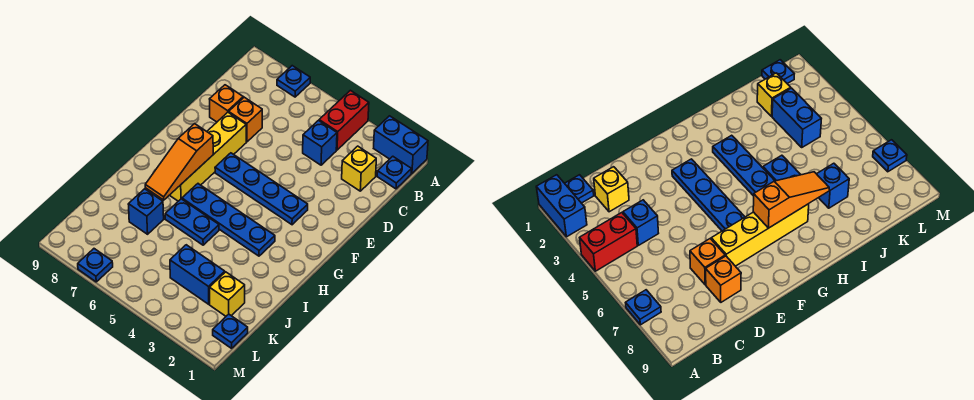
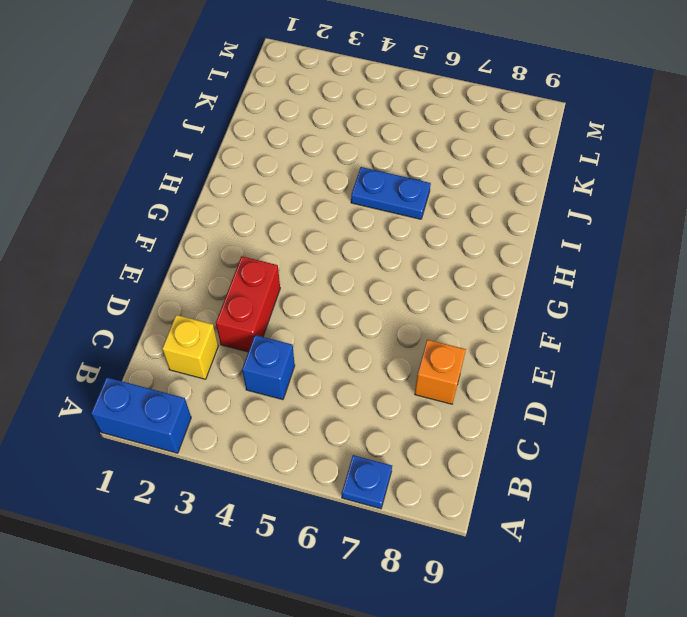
red 1x2 brick [216,256,280,352] -> red 1x2 brick moved to [319,90,369,150]
none -> blue 1x1 plate [377,156,411,189]
none -> orange 1x1 brick [229,97,262,142]
none -> yellow 1x4 brick [170,112,246,201]

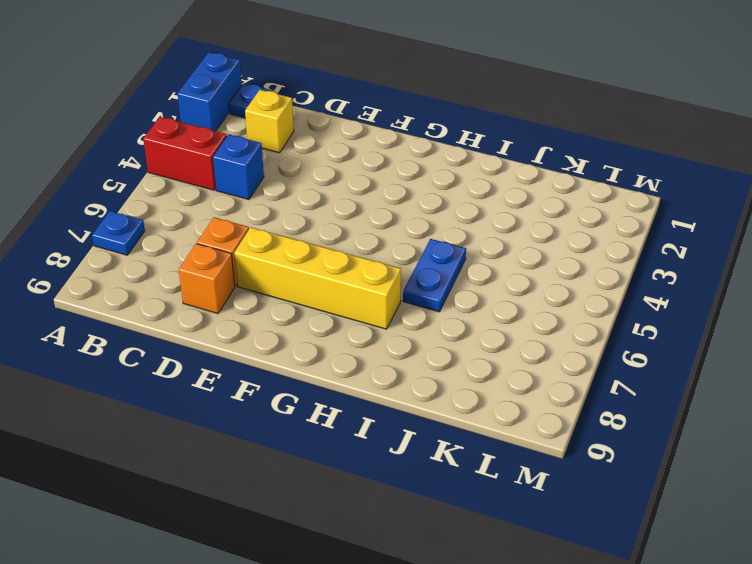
none -> blue 1x4 plate [215,153,308,225]
none -> blue 1x4 plate [182,184,275,256]
none -> blue 1x1 brick [128,189,164,234]

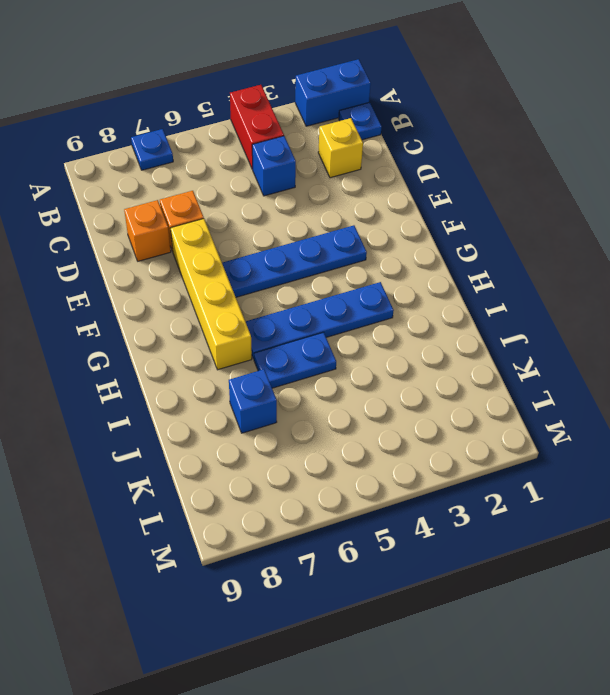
none -> yellow 1x1 brick [210,272,245,316]
none -> blue 1x2 brick [170,245,225,304]
none -> blue 1x1 plate [213,314,248,348]

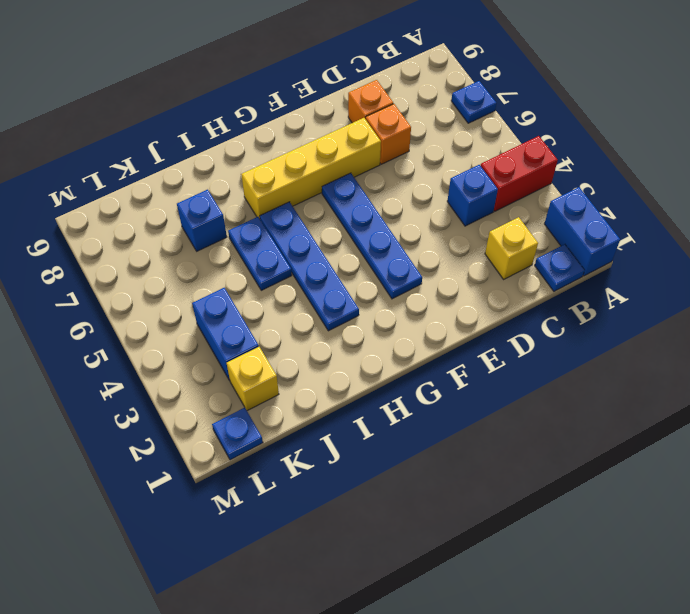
none -> blue 1x1 plate [78,249,113,282]
none -> orange 1x3 slope [145,124,213,200]

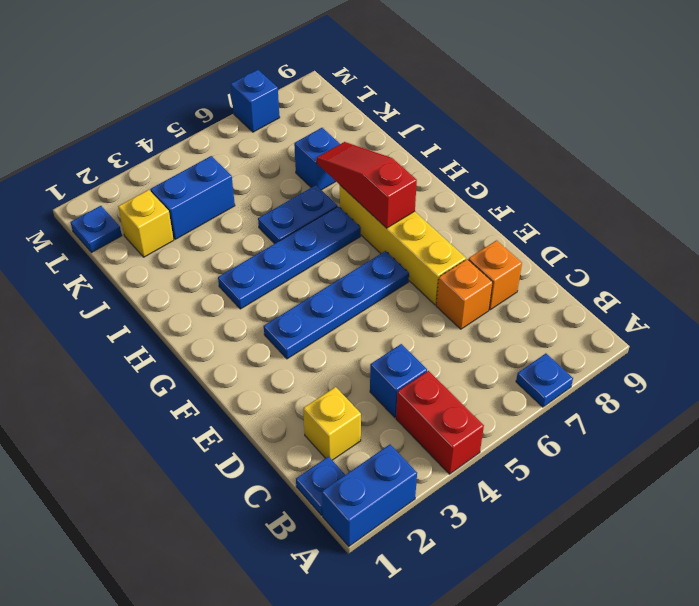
red 1x3 slope [317,142,417,228] -> orange 1x3 slope [145,124,213,200]
blue 1x1 brick [231,70,280,132] -> blue 1x1 plate [78,249,113,282]

